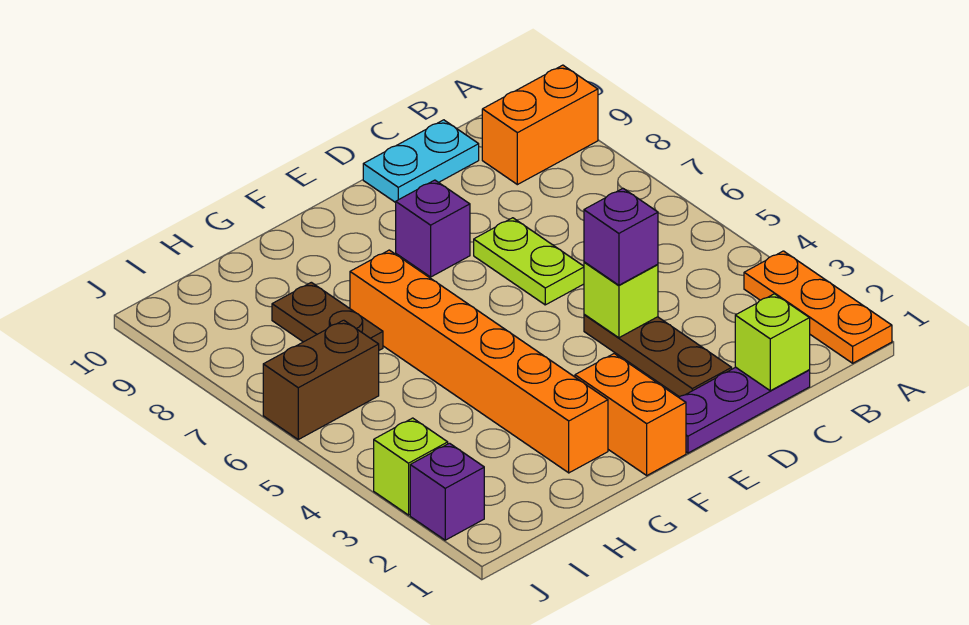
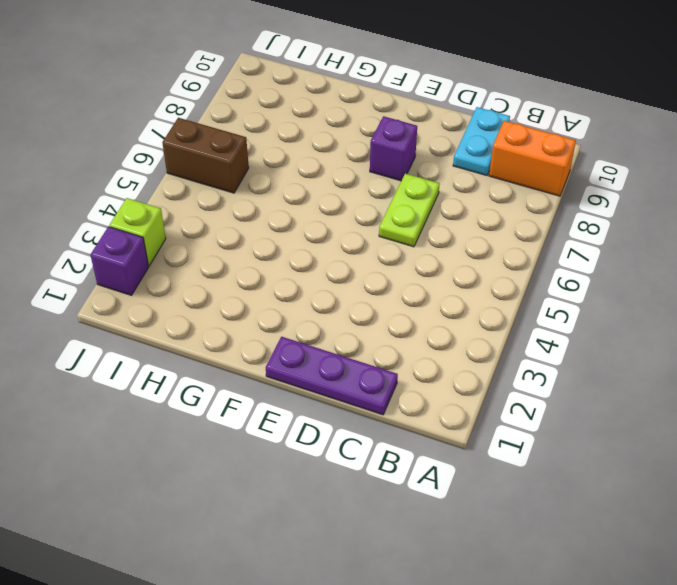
cyan 1x2 plate [453,107,510,176] -> cyan 1x2 plate turned to [363,120,479,203]
none -> orange 1x3 plate [744,251,892,363]
none -> brown 1x3 plate [584,314,732,397]
none -> orange 1x2 brick [575,354,686,475]

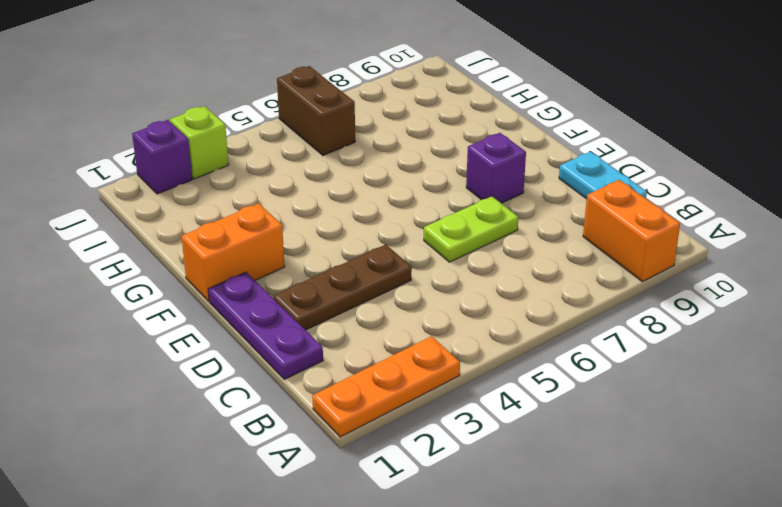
none -> orange 1x6 brick [350,250,608,473]
none -> brown 1x2 plate [272,282,383,350]
none -> lime 1x1 brick [735,294,810,391]

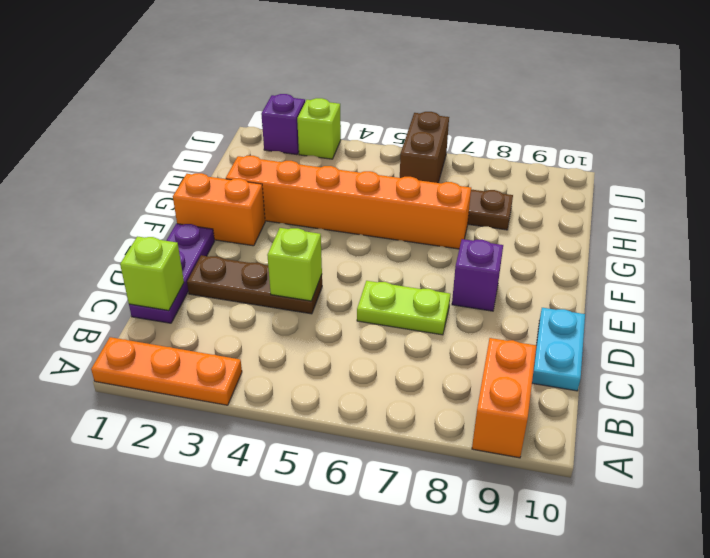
none -> purple 1x1 brick [584,188,658,285]

